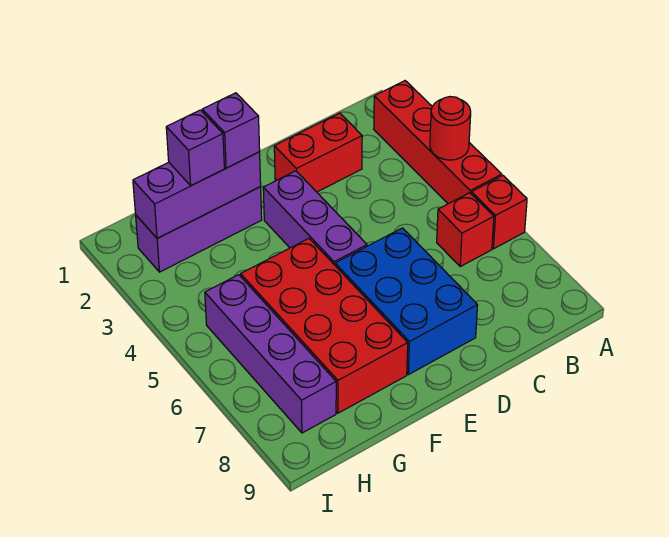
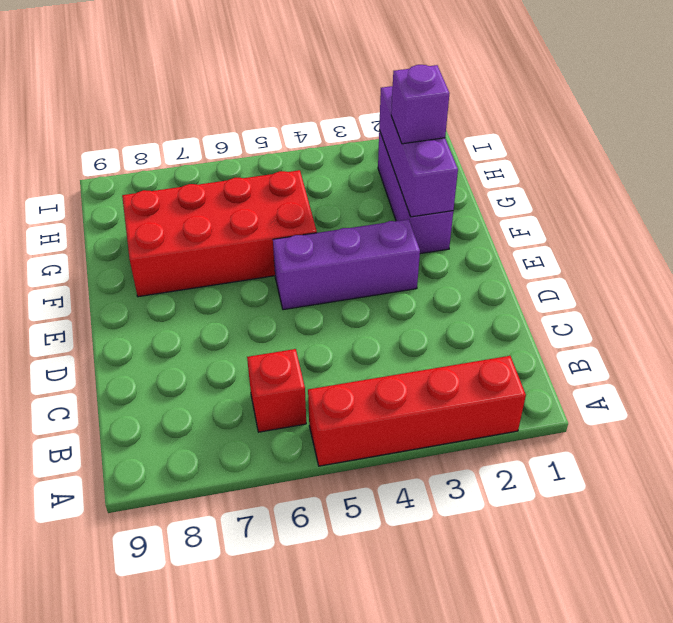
none -> red 1x1 brick [471,176,527,249]
none -> red 1x2 brick [274,113,362,192]
none -> blue 2x3 brick [335,228,478,375]

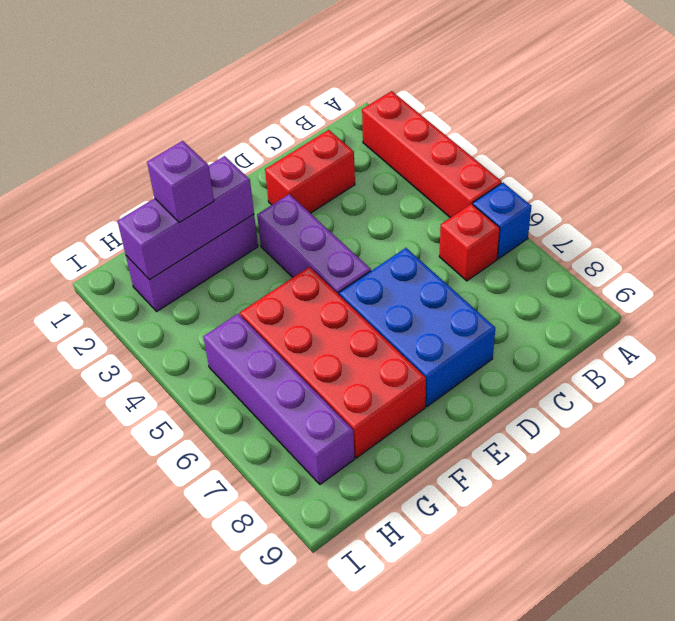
blue 1x1 brick [473,183,531,259] -> red 1x1 brick [471,176,527,249]
none -> red 1x1 round brick [430,97,471,160]
none -> purple 1x1 brick [202,93,260,168]

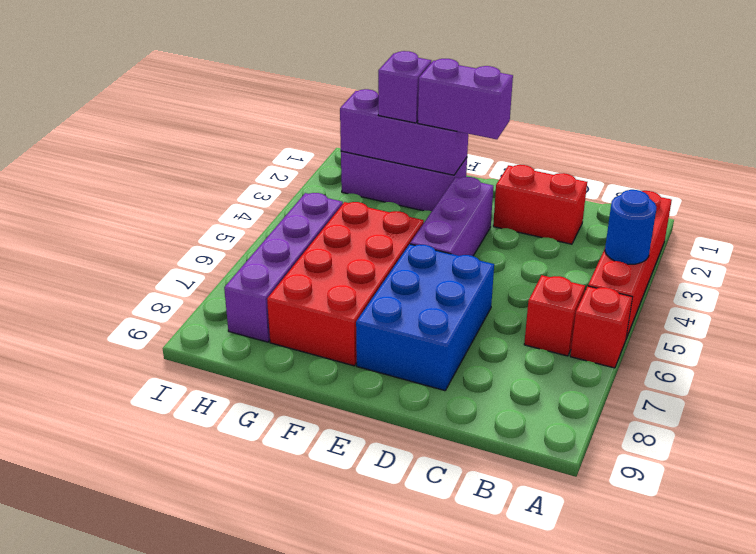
blue 1x1 round brick [605,190,657,264] -> red 1x1 round brick [430,97,471,160]
purple 1x2 brick [418,59,513,139] -> purple 1x1 brick [202,93,260,168]

